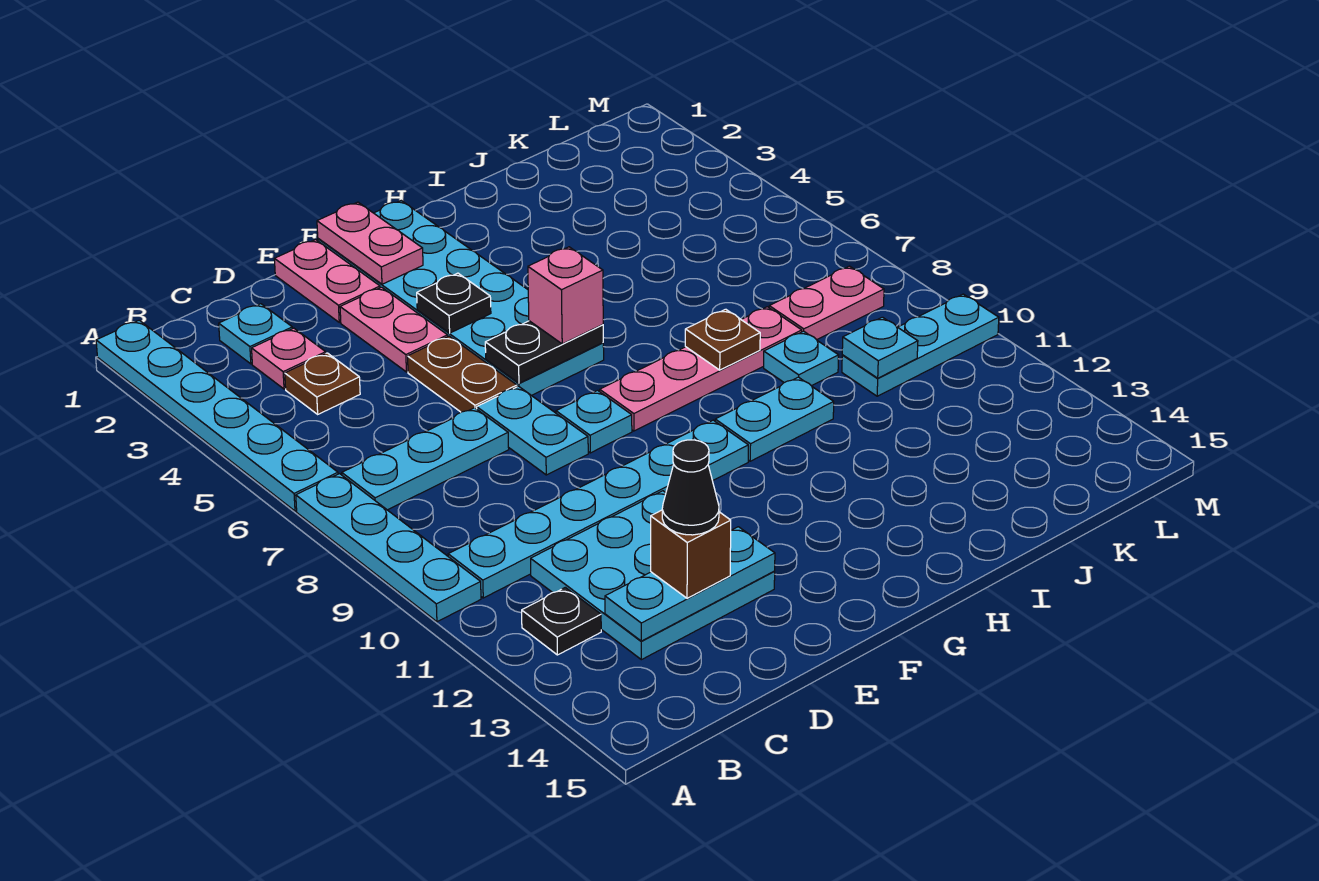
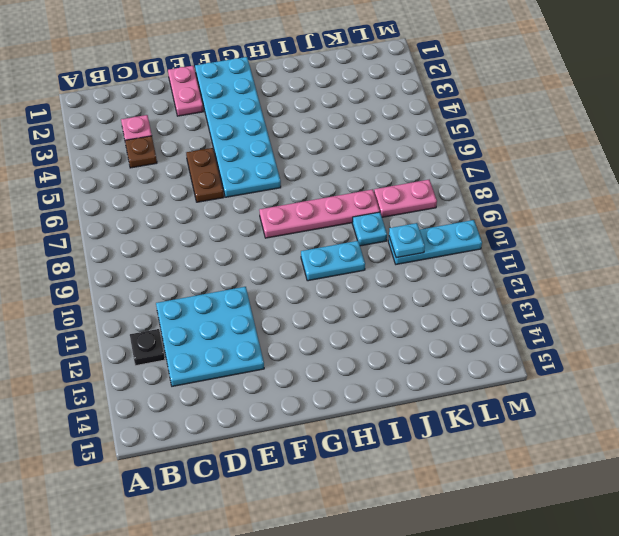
none -> cyan 1x6 plate [96,320,338,511]
none -> cyan 1x4 plate [296,474,481,622]
none -> cyan 1x3 plate [342,408,509,510]

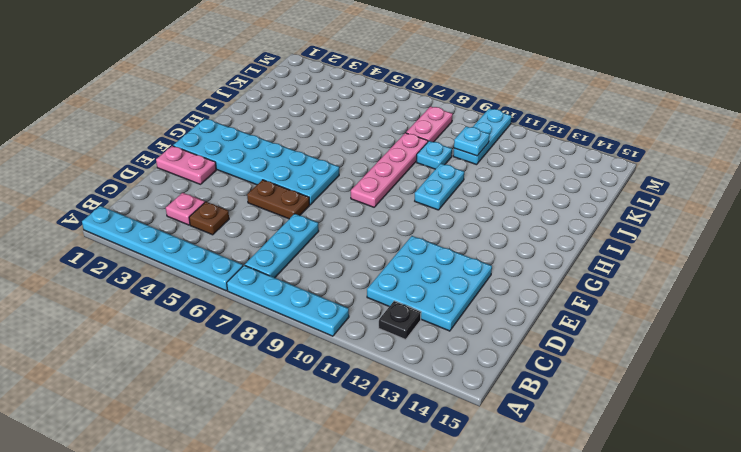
none -> cyan 1x6 plate [448,420,748,598]
none -> cyan 1x1 plate [219,304,292,364]
none -> pink 1x2 plate [340,287,448,372]

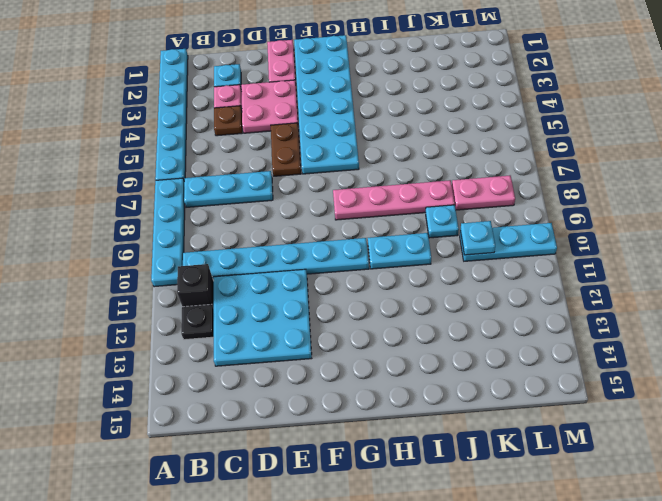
black 1x1 brick [177,264,214,308] -> none
pink 2x2 plate [241,80,298,133] -> pink 1x2 plate [340,287,448,372]
none -> cyan 1x2 plate [477,386,588,475]
none -> cyan 1x1 plate [556,390,632,453]
none -> cyan 1x3 plate [605,527,775,641]

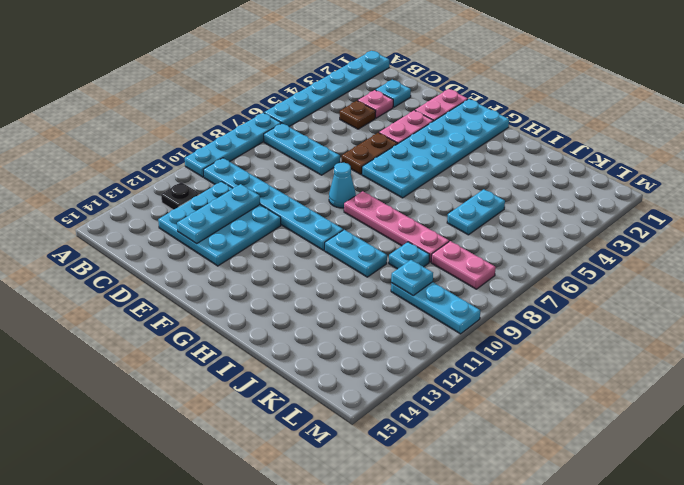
cyan 1x3 plate [177,184,260,244] -> cyan 1x3 plate turned to [605,527,775,641]
cyan 1x1 cone [329,163,356,208] -> cyan 1x1 plate [556,390,632,453]
cyan 1x2 plate [447,189,505,235] -> cyan 1x2 plate moved to [477,386,588,475]
none -> pink 1x2 plate [317,202,423,284]
none -> black 1x1 plate [417,273,491,333]
none -> black 1x2 plate [485,321,603,383]

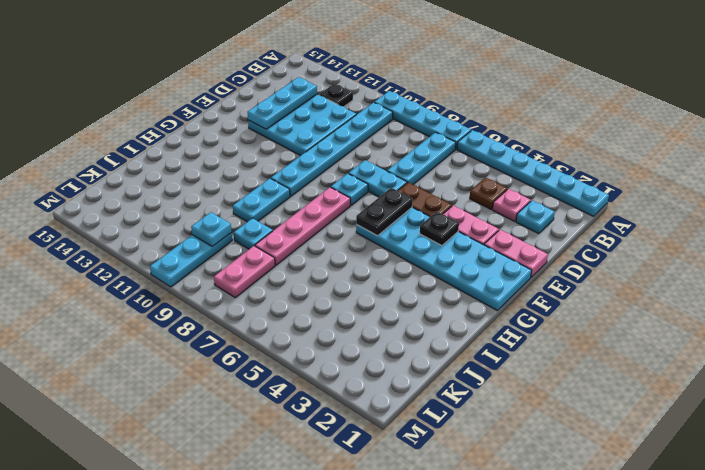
none -> pink 1x2 plate [317,202,423,284]
none -> brown 1x1 plate [685,309,760,370]
none -> brown 1x1 brick [651,510,731,598]

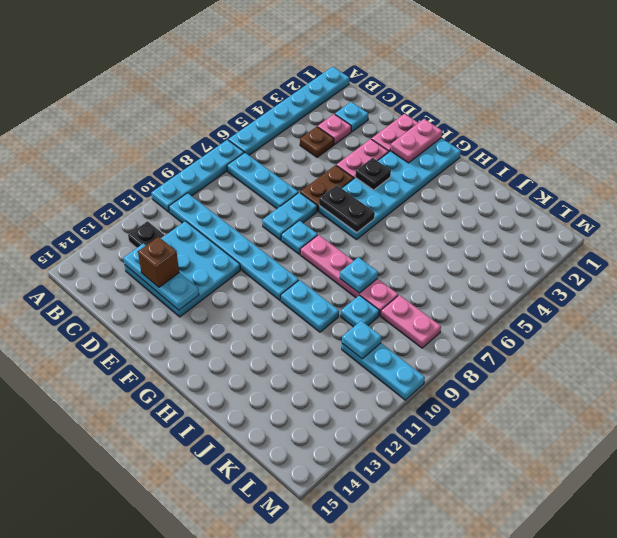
cyan 1x1 plate [340,257,378,293] -> brown 1x1 plate [685,309,760,370]
none -> pink 1x1 brick [528,247,603,344]
none -> black 1x1 cone [662,440,719,535]

